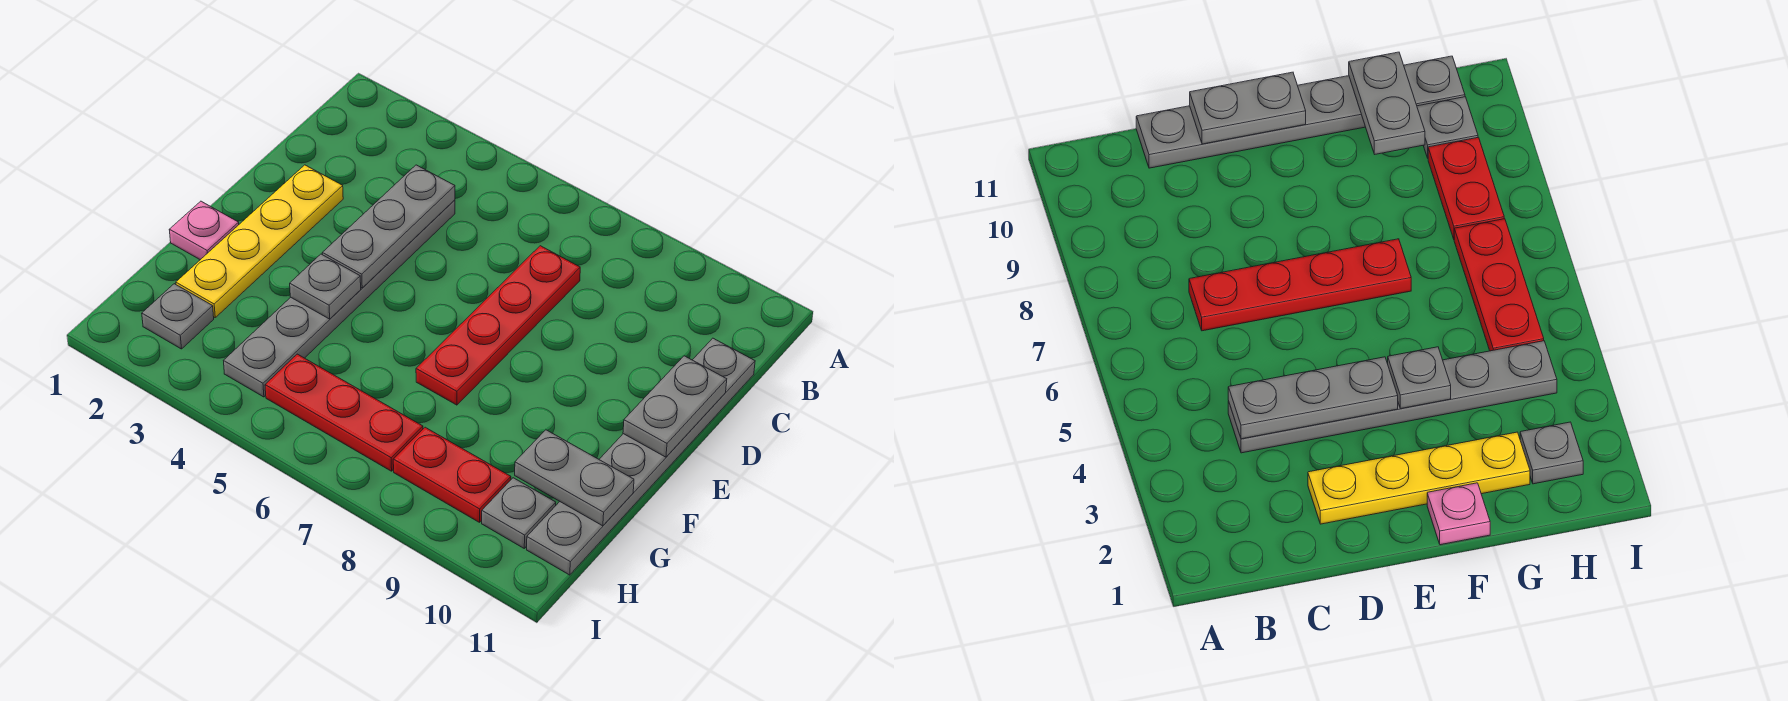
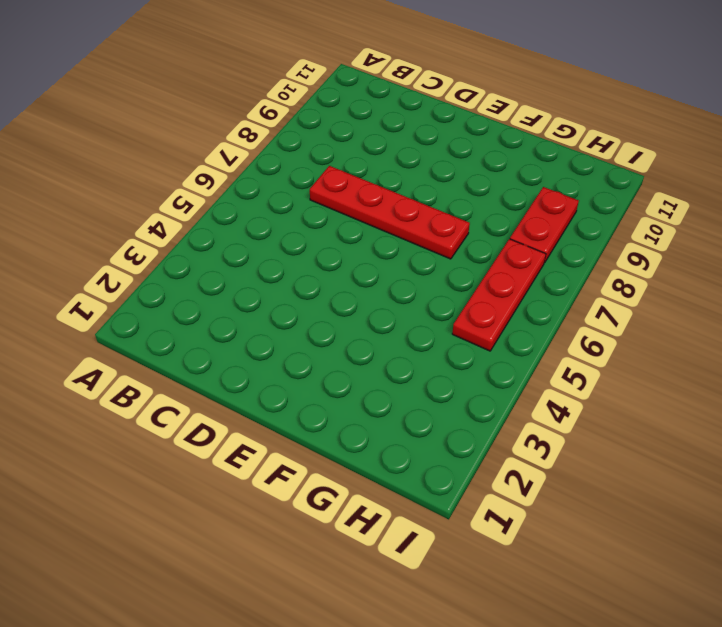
none -> grey 1x6 plate [224,200,455,397]
none -> grey 1x6 plate [527,338,755,575]
none -> yellow 1x4 plate [176,165,343,317]

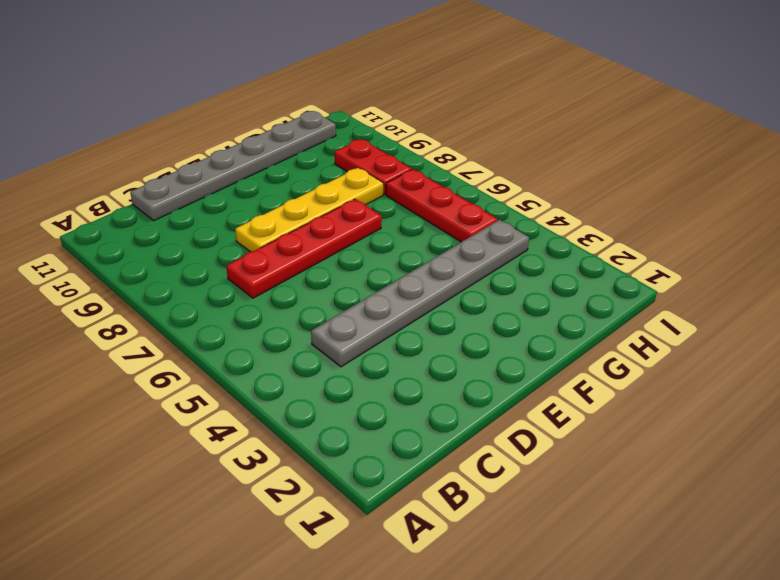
yellow 1x4 plate [235,168,384,252] -> yellow 1x4 plate moved to [176,165,343,317]
none -> pink 1x1 plate [169,201,239,260]
none -> grey 1x1 plate [142,284,214,349]
none -> grey 1x1 plate [482,478,556,548]

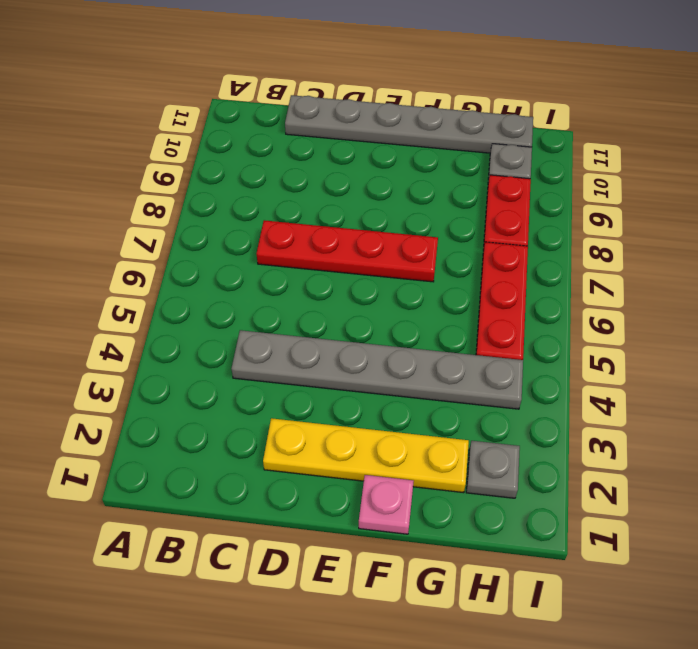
none -> grey 1x3 plate [322,165,455,288]
none -> grey 1x2 plate [623,356,727,457]
none -> grey 1x1 plate [290,254,361,319]

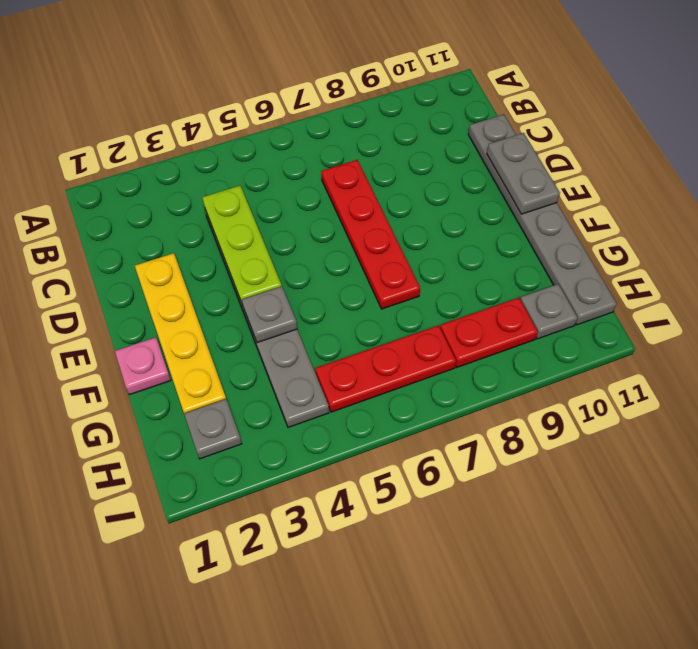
lime 1x3 plate [202,186,282,305] -> grey 1x3 plate [322,165,455,288]
none -> grey 1x2 plate [515,430,634,526]

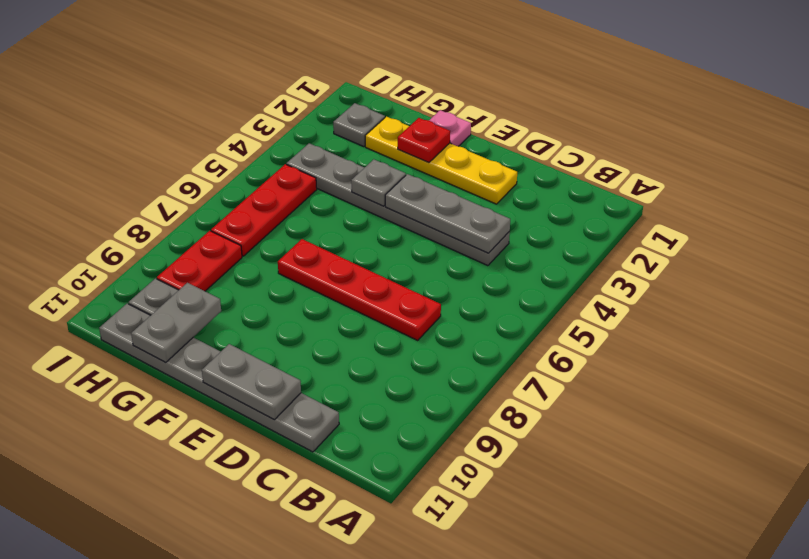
red 1x1 plate [398,118,450,163] -> none

